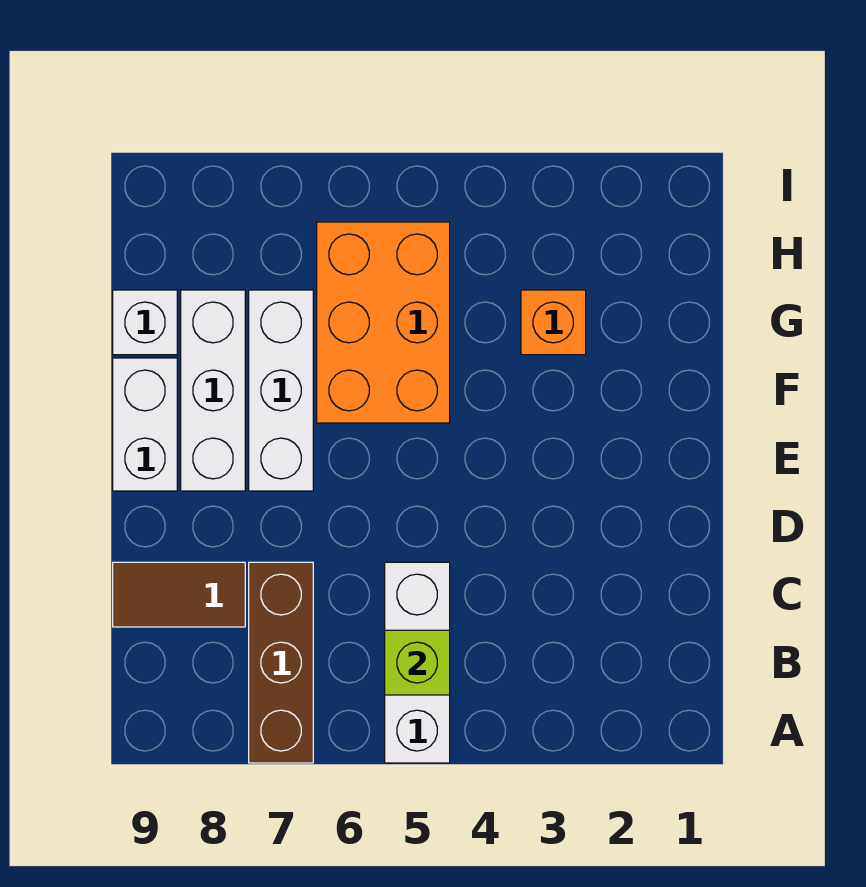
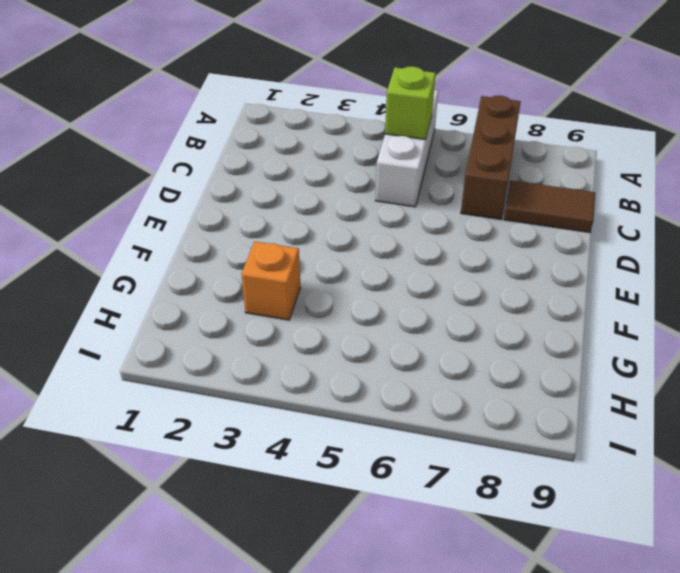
none -> white 1x3 brick [249,290,313,491]
none -> white 1x3 brick [181,290,245,491]

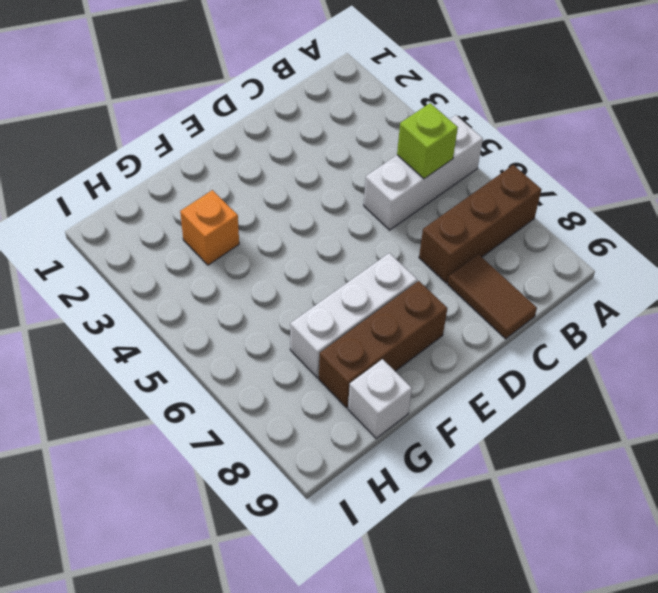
brown 1x3 brick [319,281,448,408] -> white 1x3 brick [181,290,245,491]
none -> white 1x2 brick [113,358,177,491]
none -> orange 2x3 brick [317,222,450,423]

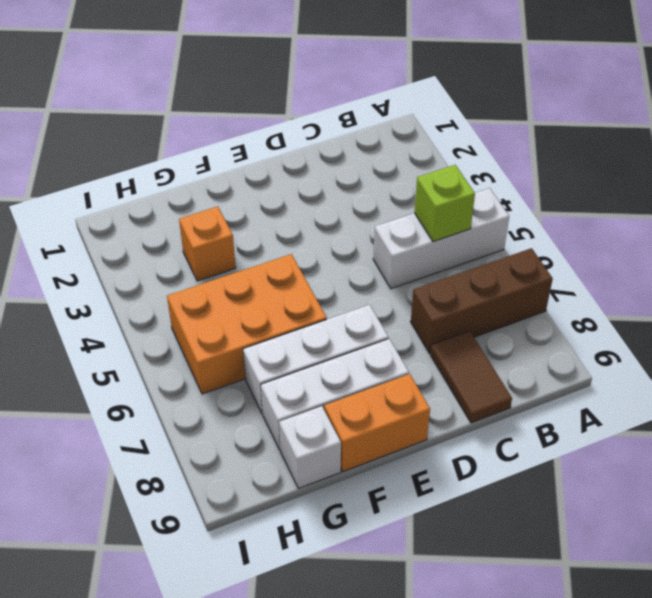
orange 1x2 brick [324,374,430,472] -> white 1x2 brick [113,358,177,491]

